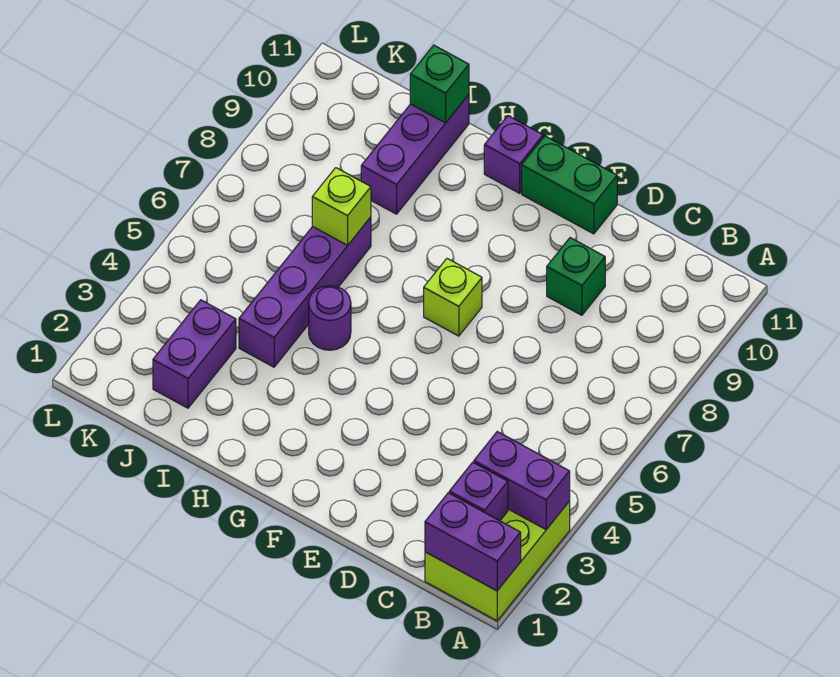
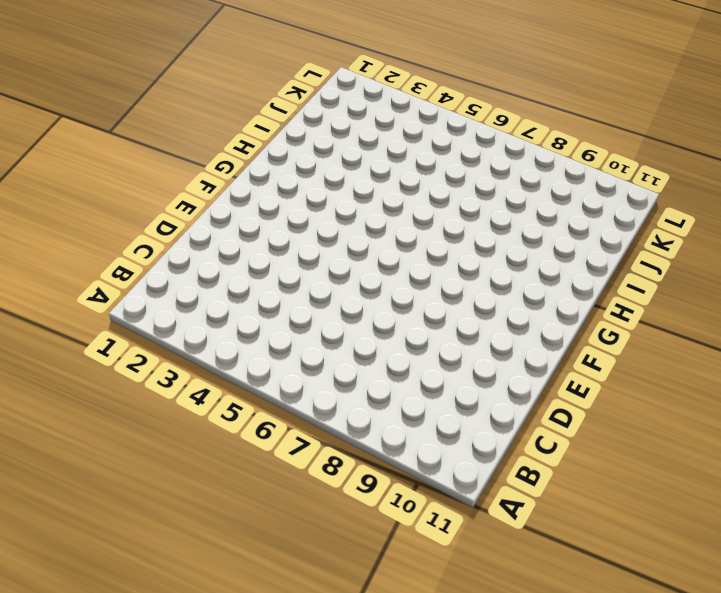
none -> lime 2x3 brick [425,501,570,621]
none -> green 1x1 brick [547,238,605,315]
none -> green 1x2 brick [522,136,617,234]

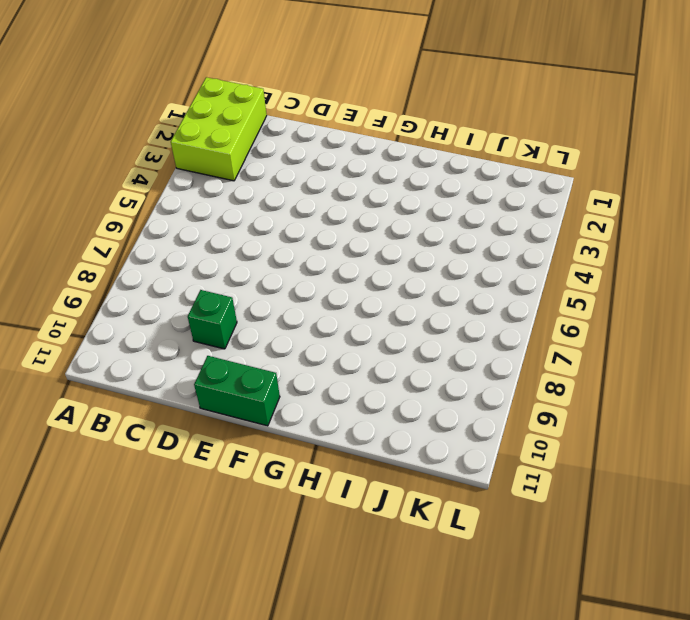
none -> lime 1x1 brick [424,259,482,336]
none -> purple 1x1 brick [484,116,543,193]
none -> purple 1x1 round brick [309,286,351,350]

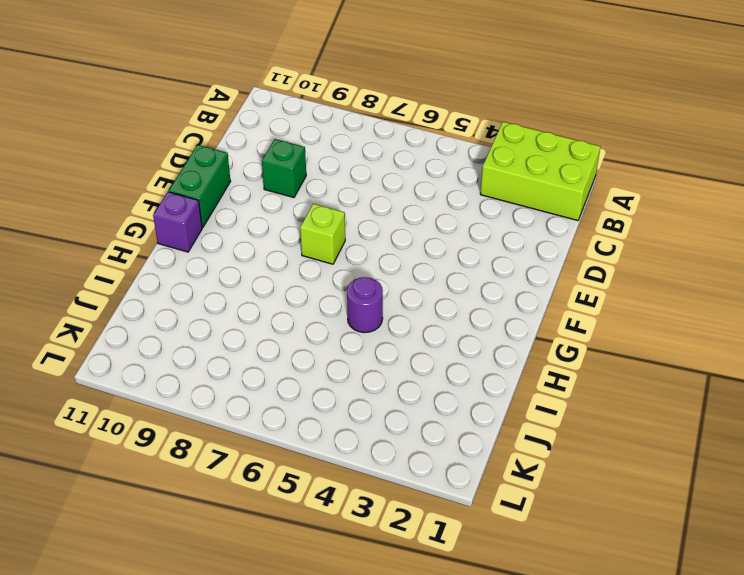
none -> purple 1x4 brick [239,217,371,367]
none -> purple 1x3 brick [361,95,469,214]
none -> purple 1x2 brick [153,300,236,408]

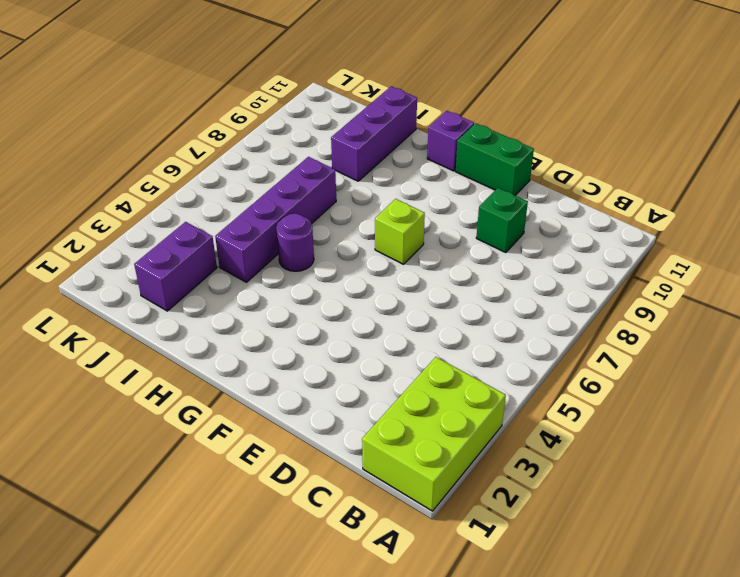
none -> purple 1x2 brick [425,493,521,591]
none -> purple 1x2 brick [474,432,570,529]
none -> purple 1x1 brick [449,462,508,521]

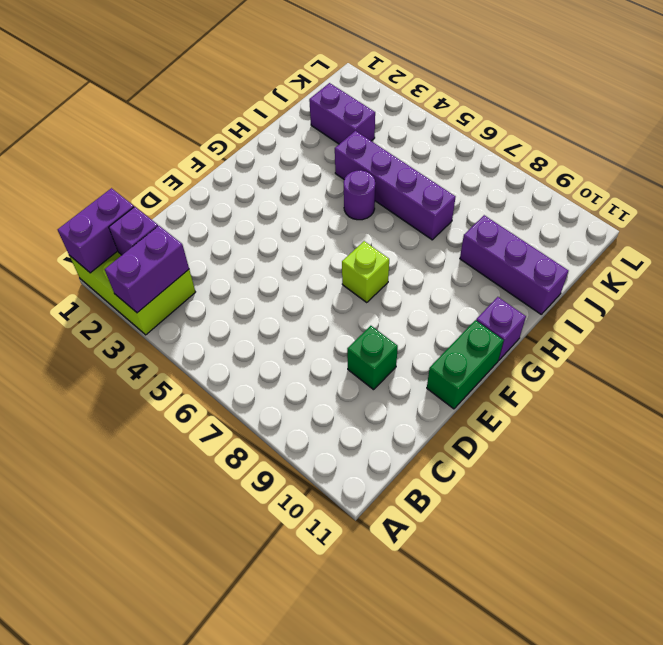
none -> lime 1x1 brick [312,168,371,245]
none -> green 1x1 brick [410,45,469,123]

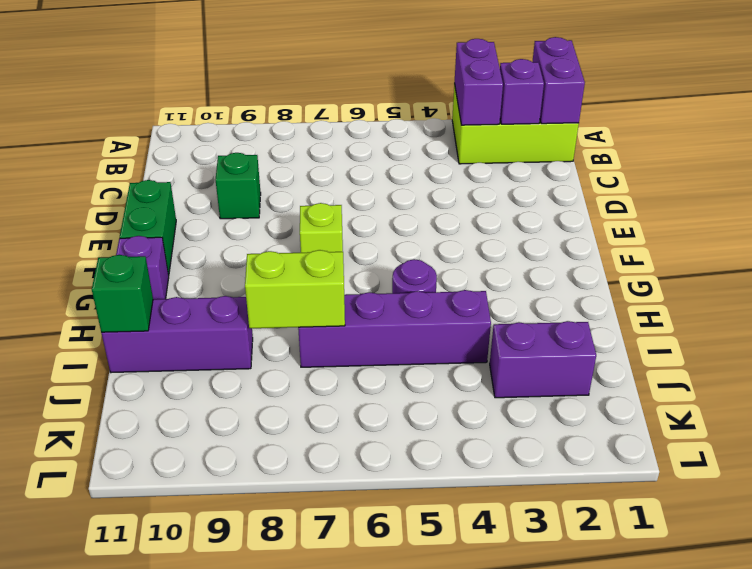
lime 1x2 brick [245,250,345,328] -> lime 1x1 brick [312,168,371,245]

